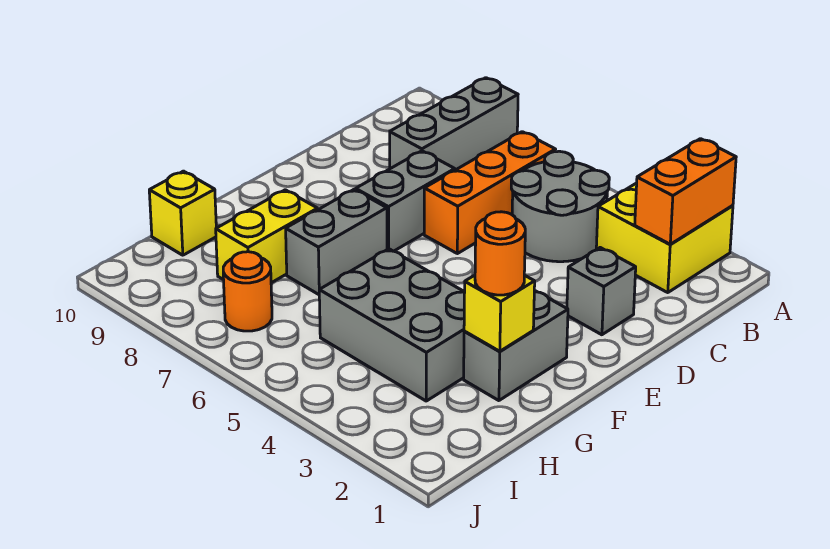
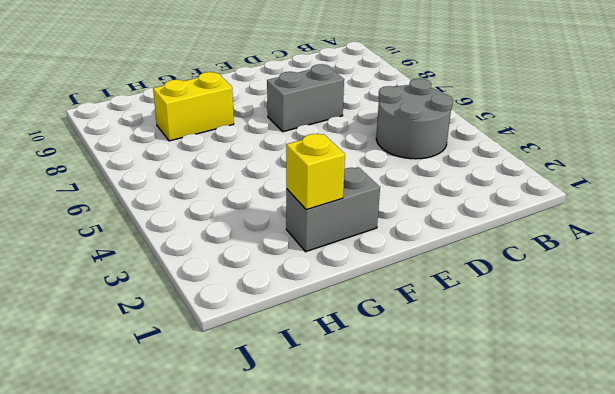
none -> yellow 2x2 brick [596,183,733,292]
none -> grey 1x3 brick [390,78,518,170]
none -> orange 1x3 brick [424,132,556,254]

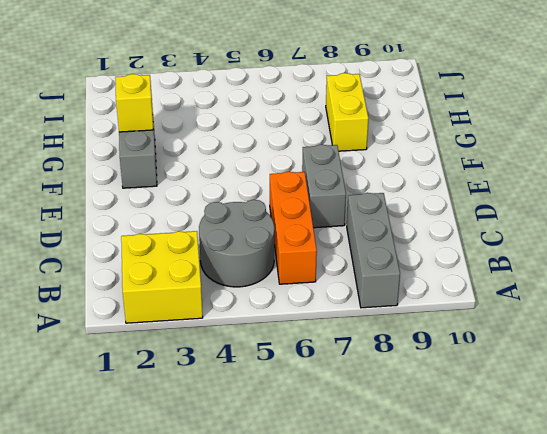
none -> grey 1x1 brick [567,248,636,335]
none -> grey 1x2 brick [286,190,387,294]
none -> grey 2x3 brick [319,249,465,401]

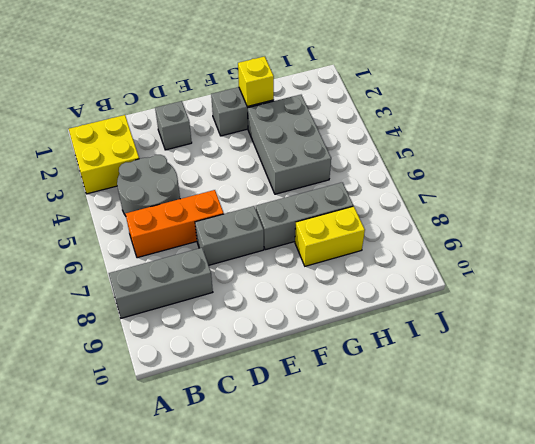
grey 1x3 brick [256,182,353,250] -> grey 1x2 brick [286,190,387,294]
none -> yellow 1x1 brick [149,171,216,255]
none -> orange 1x1 round brick [223,252,272,331]
none -> orange 1x2 brick [635,139,736,244]

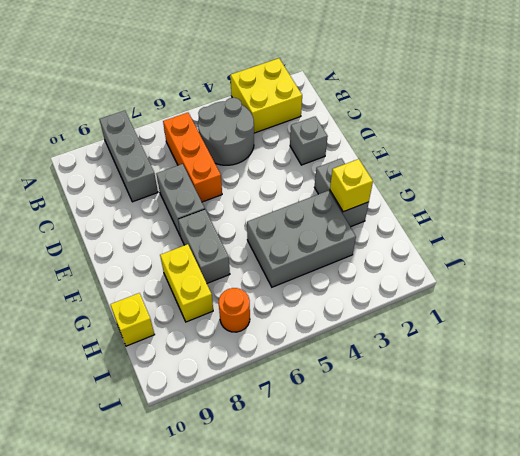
none -> orange 1x2 brick [635,139,736,244]
none -> orange 1x1 round brick [475,212,525,295]

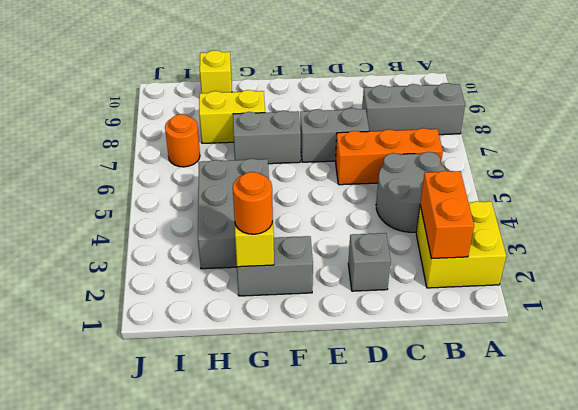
orange 1x2 brick [420,171,474,259] -> orange 1x2 brick turned to [635,139,736,244]

